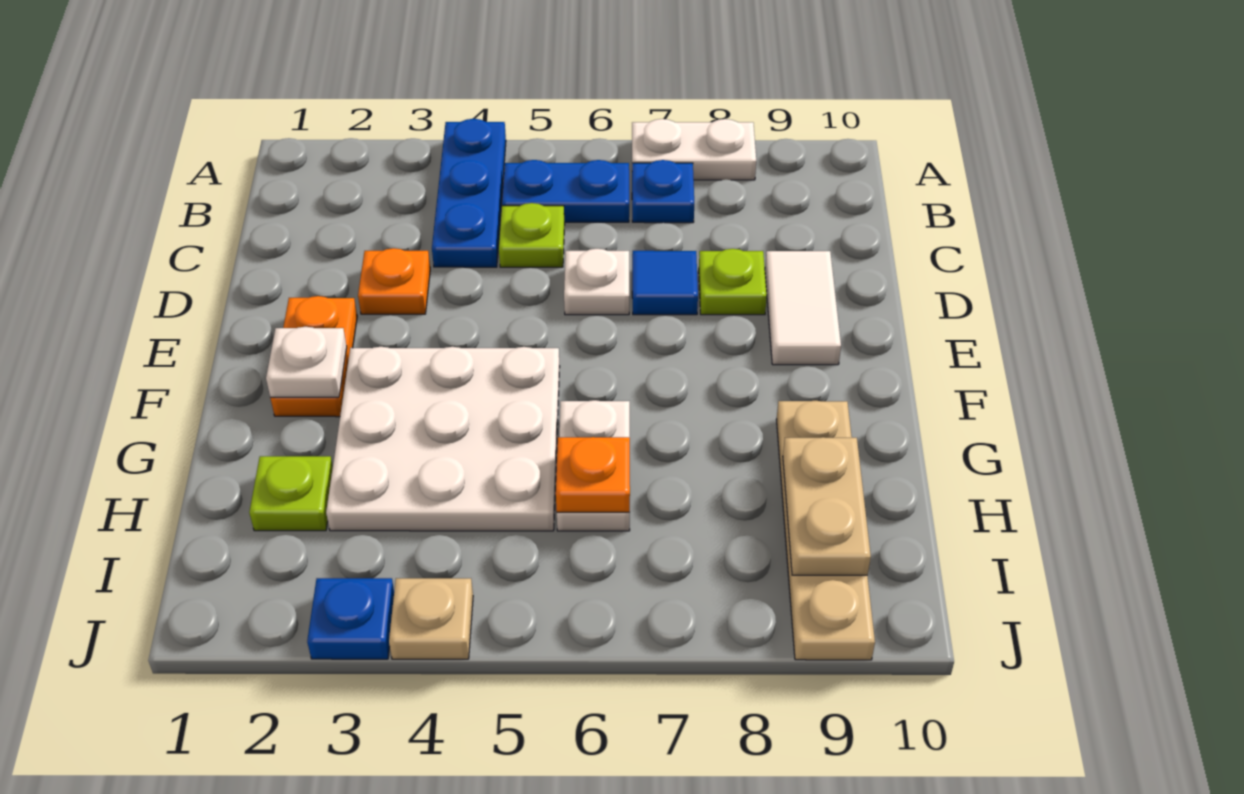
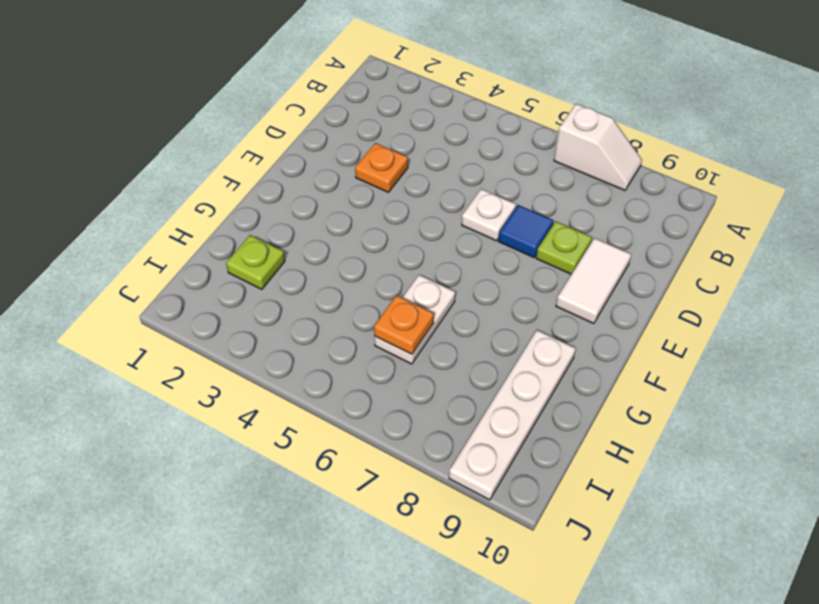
white 1x2 slope [554,104,642,190] -> white 1x2 plate [632,119,756,180]
white 1x4 plate [449,330,576,500] -> tan 1x4 plate [776,401,875,660]
none -> blue 1x3 plate [432,119,506,267]
none -> blue 1x2 plate [502,160,629,222]
none -> blue 1x1 plate [632,160,694,223]

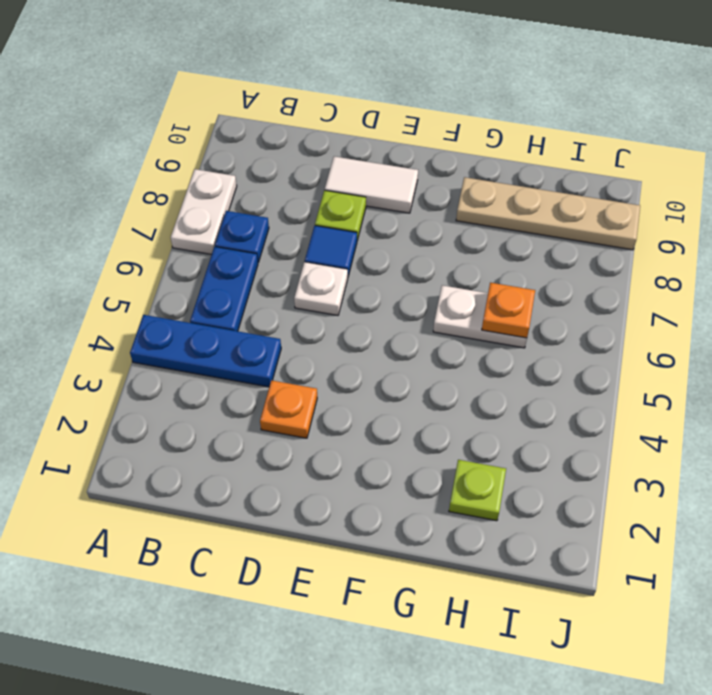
none -> lime 1x1 plate [499,203,565,267]
none -> orange 1x2 plate [270,296,357,417]
none -> white 3x3 plate [326,347,560,531]

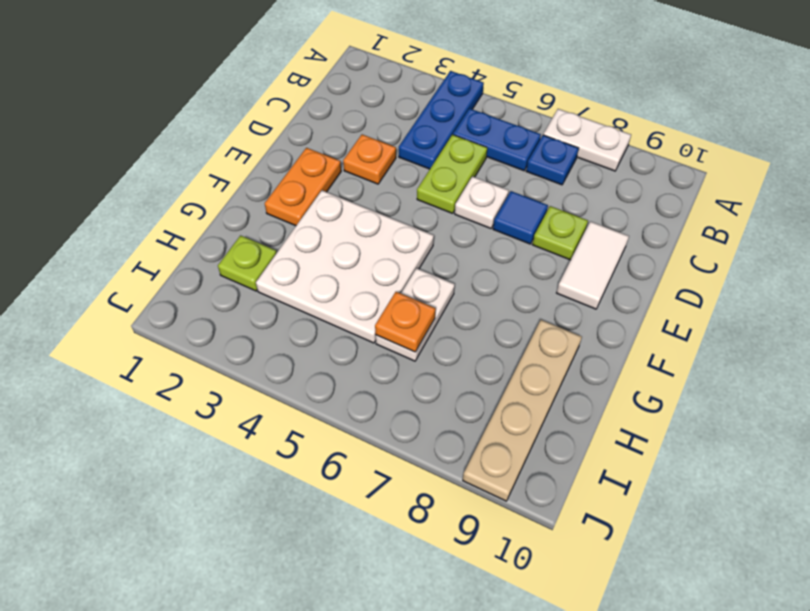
lime 1x2 plate [417,135,487,213] -> lime 1x1 plate [499,203,565,267]
none -> blue 1x1 plate [307,578,394,659]
none -> tan 1x1 plate [389,578,473,659]
none -> white 1x1 plate [266,327,347,397]

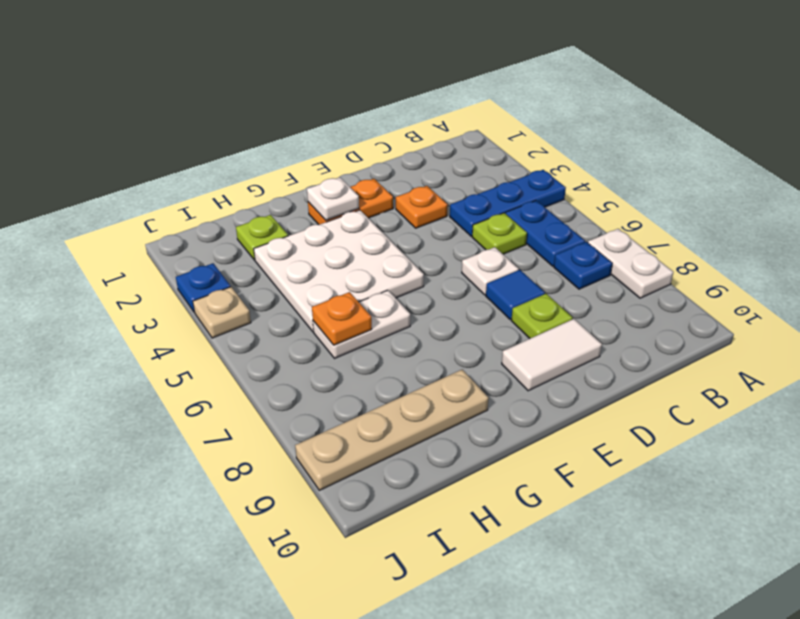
none -> tan 1x2 plate [783,437,871,575]

